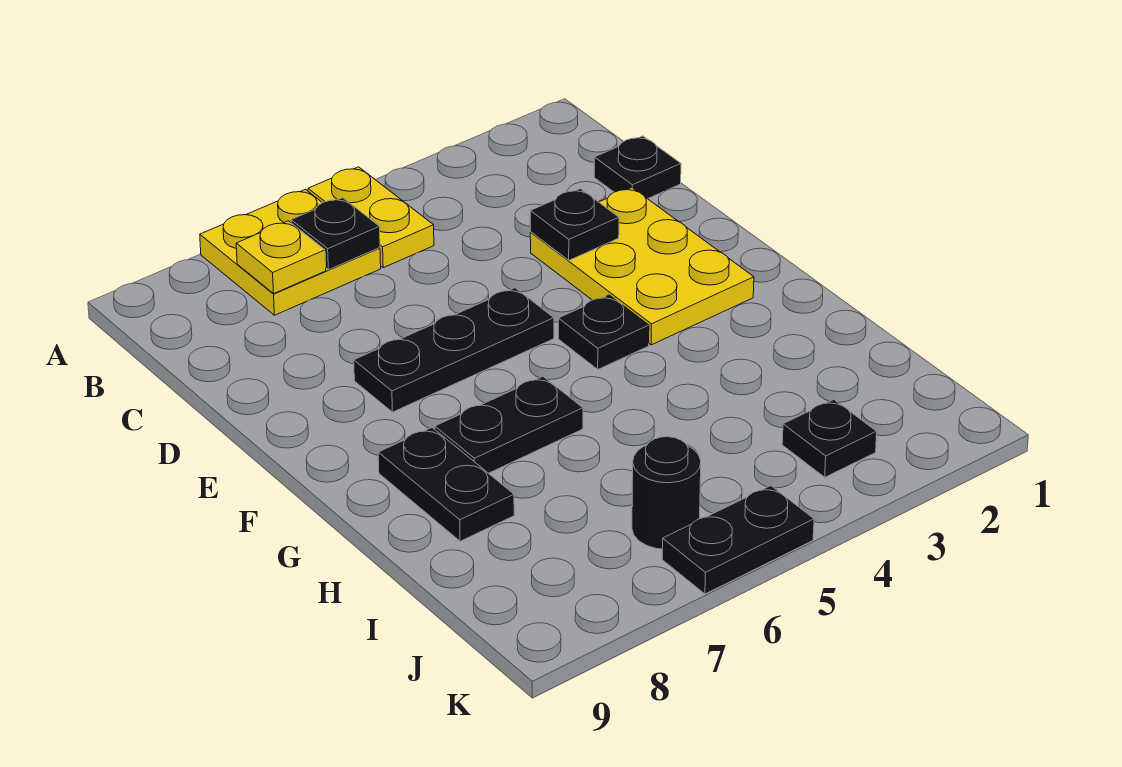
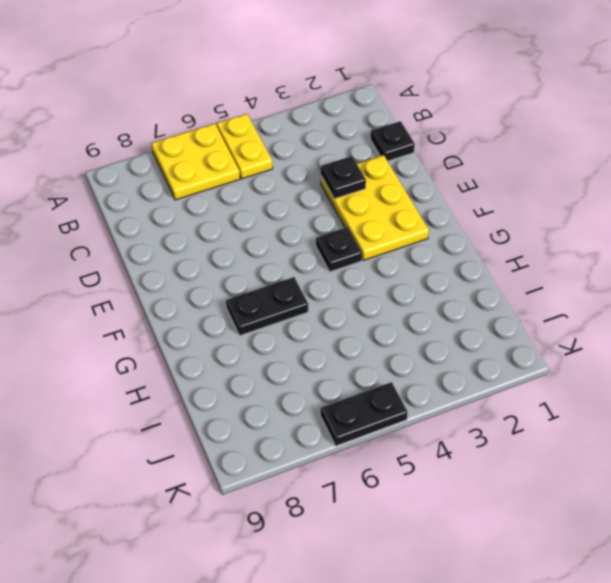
none -> black 1x3 plate [354,288,554,412]
none -> black 1x2 plate [378,428,514,541]
none -> black 1x1 plate [782,400,877,477]

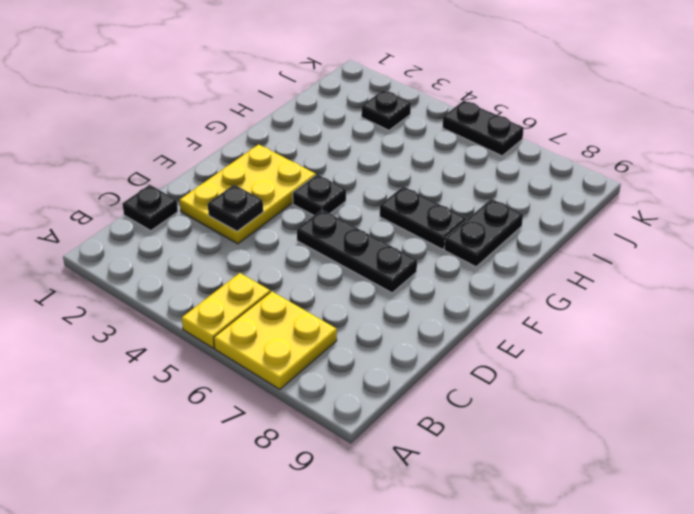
none -> black 1x1 round brick [632,437,701,549]
none -> black 1x1 plate [291,198,380,270]
none -> yellow 1x1 plate [236,221,326,293]

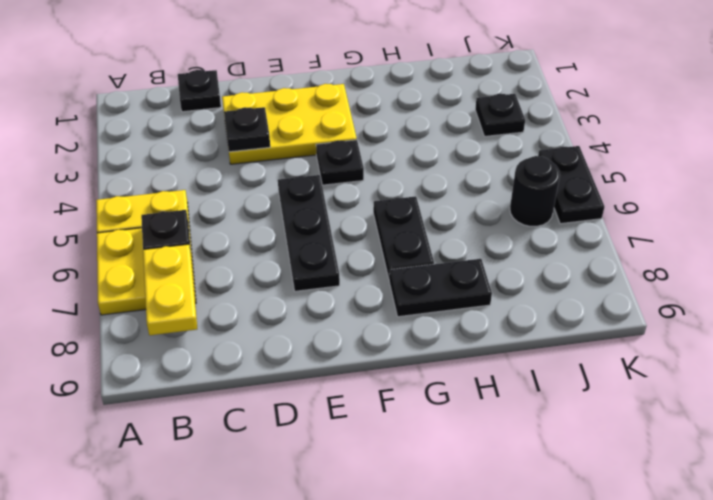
yellow 1x2 plate [143,244,197,335] -> yellow 1x1 plate [236,221,326,293]

